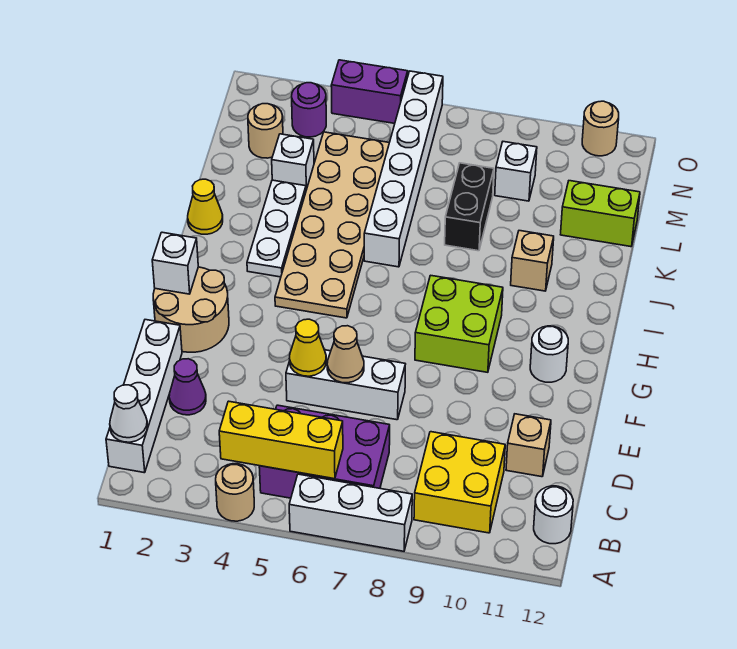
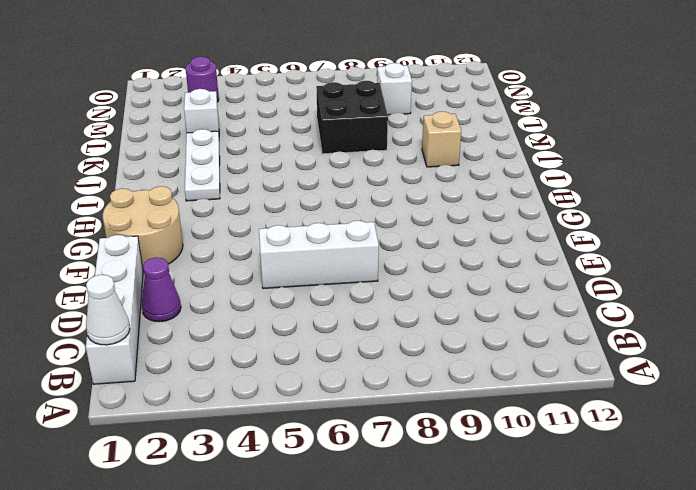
black 2x2 brick [316,81,388,154] -> black 1x2 brick [445,163,494,251]
none -> tan 1x1 round brick [216,464,254,521]
none -> white 1x3 brick [289,474,412,551]
none -> purple 2x3 brick [259,405,390,498]
none -> yellow 2x2 brick [414,432,505,533]

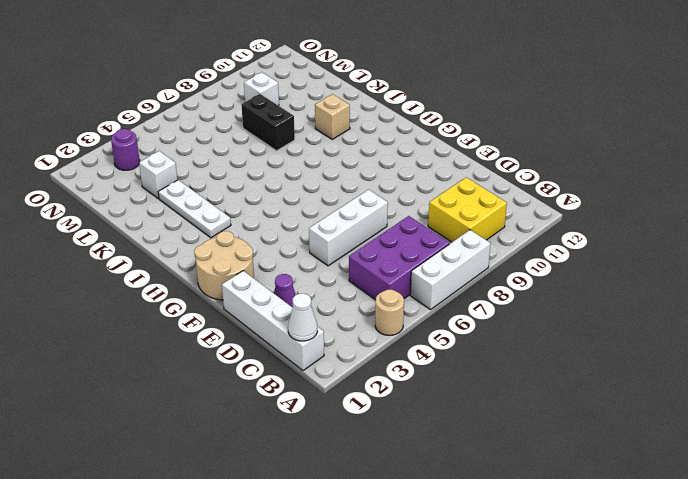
none -> white 1x1 round brick [534,486,573,544]
none -> tan 1x1 brick [506,414,551,477]
none -> lime 2x2 brick [415,275,503,372]
none -> white 1x1 round brick [530,326,568,382]

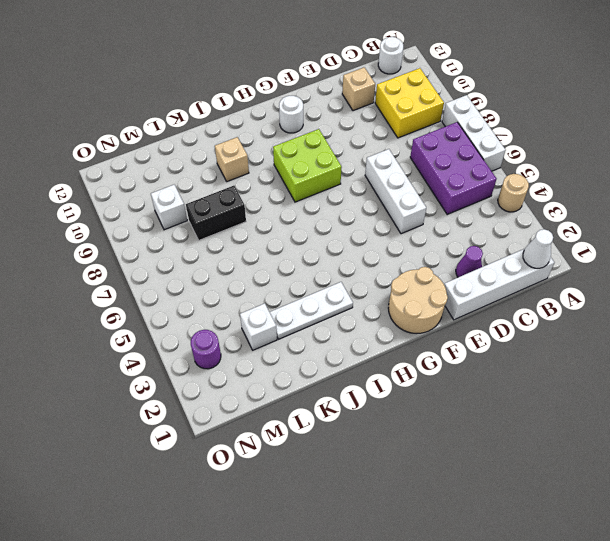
none -> tan 2x6 plate [275,132,389,318]
none -> yellow 1x1 cone [188,179,223,234]
none -> white 1x6 brick [364,71,443,267]
none -> lime 1x2 brick [560,181,640,247]

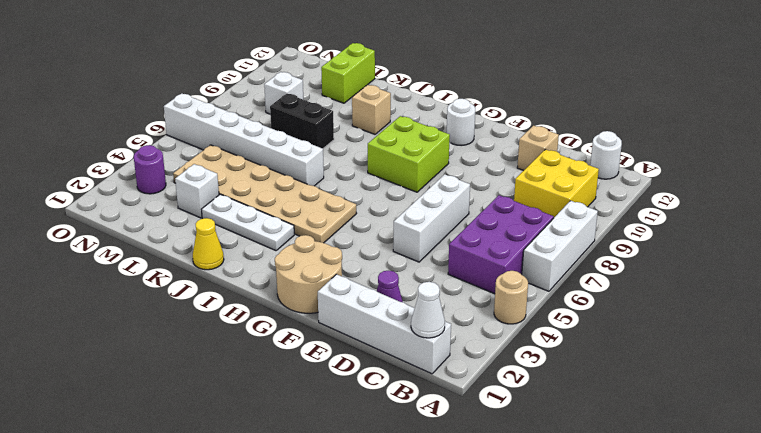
none -> tan 1x1 round brick [248,104,283,158]
none -> purple 1x2 brick [331,60,408,123]
none -> tan 1x1 round brick [582,101,619,156]
none -> yellow 1x3 brick [219,401,343,479]

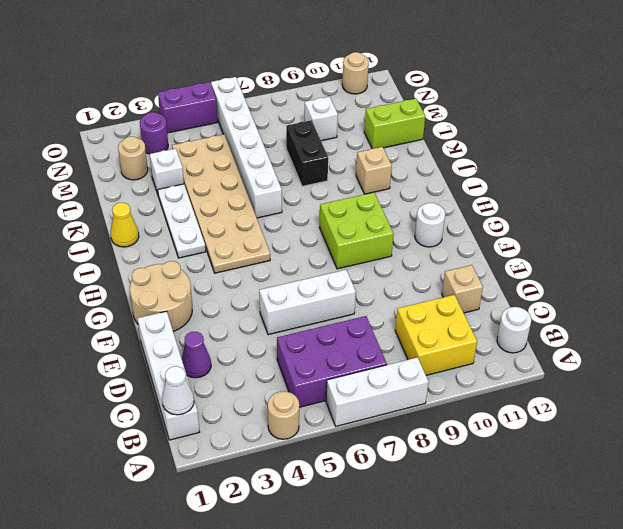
none -> yellow 1x3 brick [219,401,343,479]
none -> yellow 1x1 cone [289,319,326,376]
none -> tan 1x1 cone [327,326,364,383]
none -> white 1x1 brick [152,232,198,294]

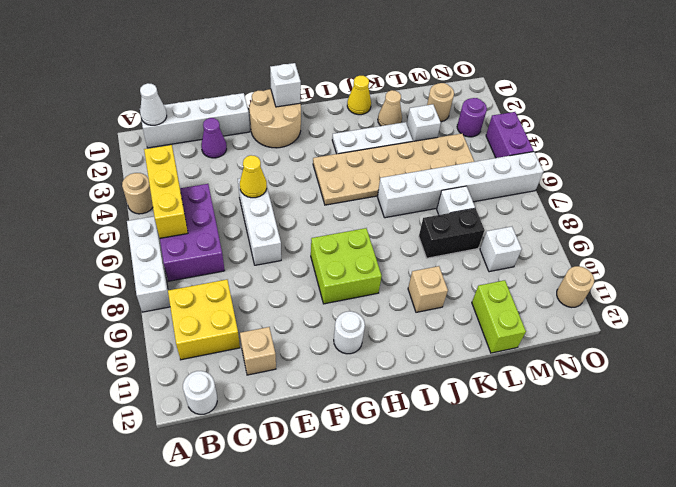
tan 1x1 cone [378,90,402,126] -> tan 1x1 cone moved to [327,326,364,383]
white 1x1 brick [437,186,475,215] -> none

